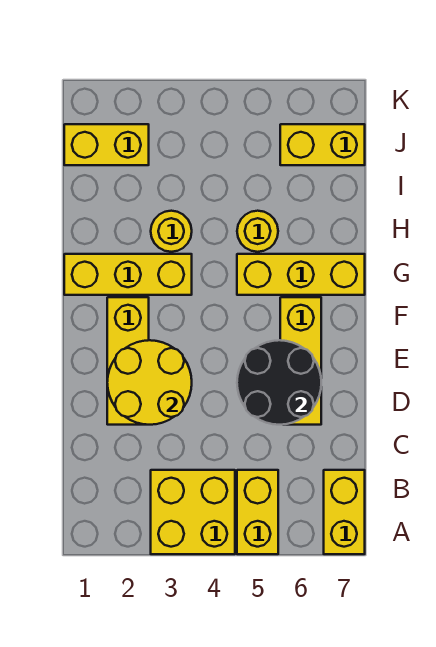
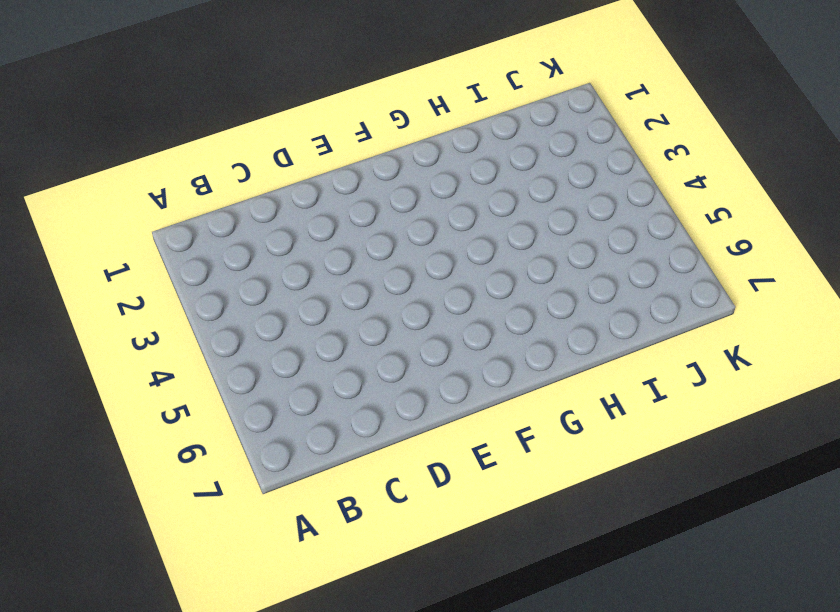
none -> yellow 2x2 brick [151,470,235,554]
none -> yellow 1x2 brick [237,470,278,554]
none -> yellow 1x2 brick [324,470,365,554]

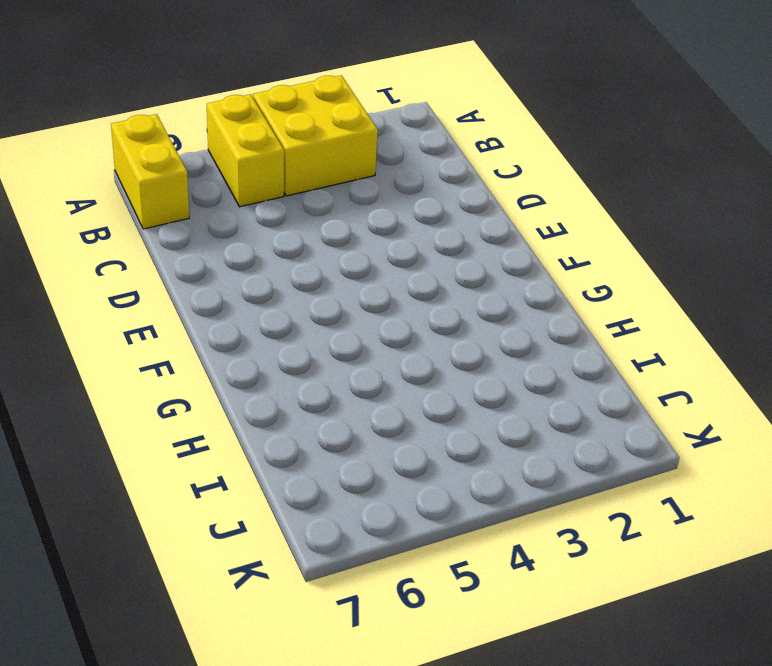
none -> yellow 1x3 brick [107,297,149,425]
none -> yellow 1x3 brick [280,297,321,425]
none -> yellow 1x3 brick [64,254,192,295]

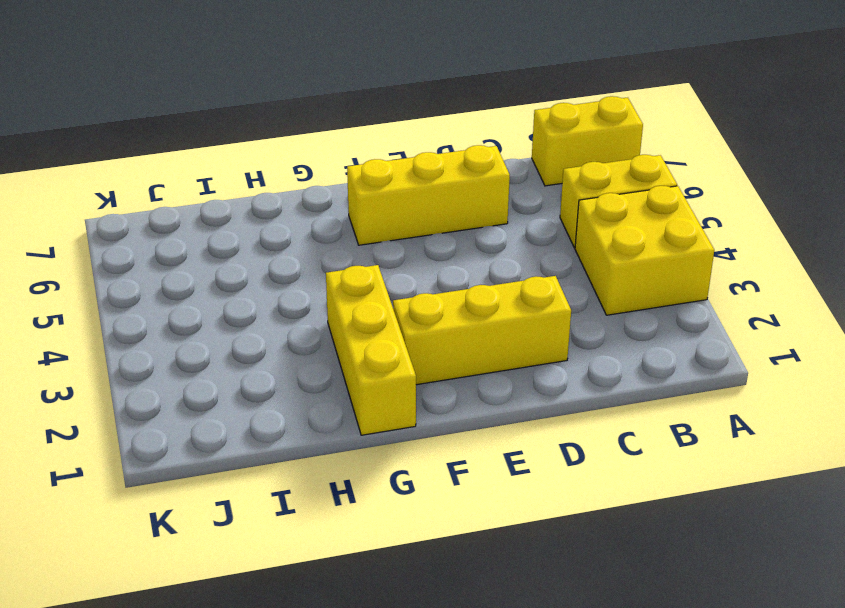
none -> yellow 1x3 brick [237,254,365,295]
none -> yellow 1x1 round brick [151,211,192,252]
none -> yellow 1x1 round brick [237,211,278,252]

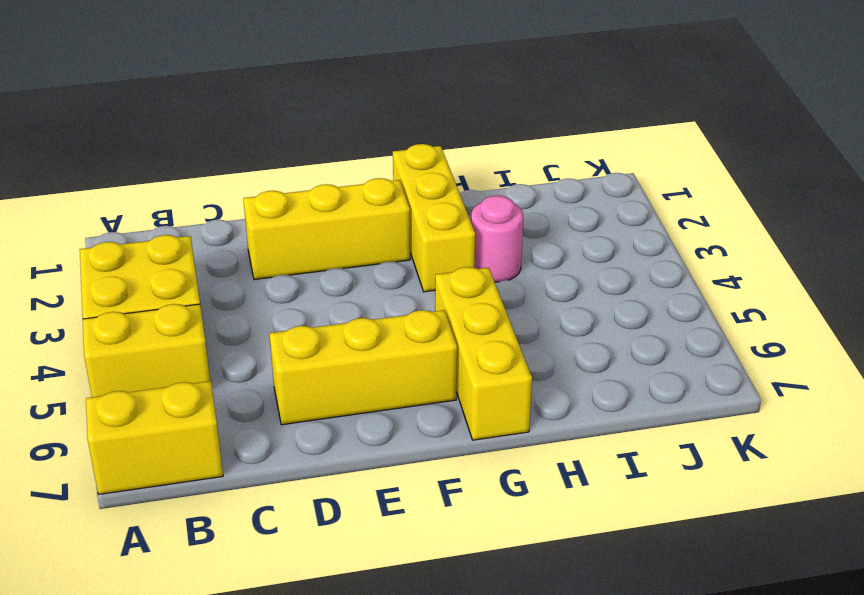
pink 1x1 round brick [471,196,523,282] -> yellow 1x1 round brick [151,211,192,252]
none -> yellow 1x1 round brick [237,211,278,252]
none -> yellow 1x2 brick [64,124,149,165]
none -> yellow 1x2 brick [280,124,365,165]

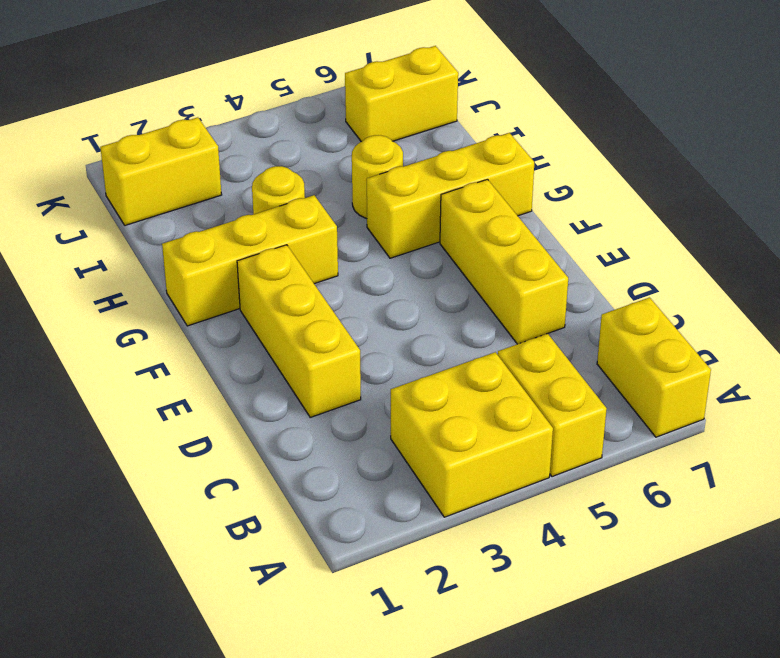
none -> yellow 2x2 round brick [107,340,192,425]
none -> black 2x2 round brick [237,340,321,425]

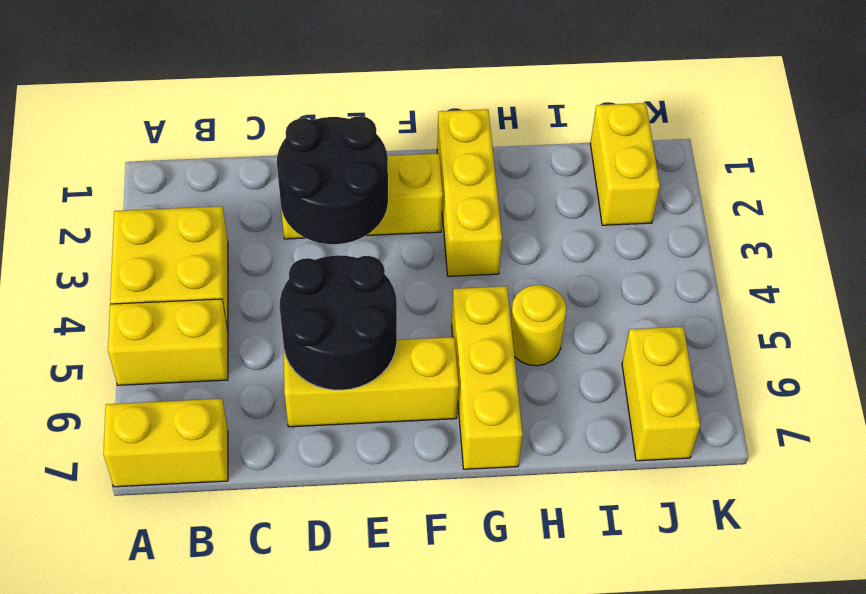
black 2x2 round brick [277,116,388,244] -> yellow 2x2 round brick [107,340,192,425]
none -> yellow 1x1 round brick [151,211,192,252]

